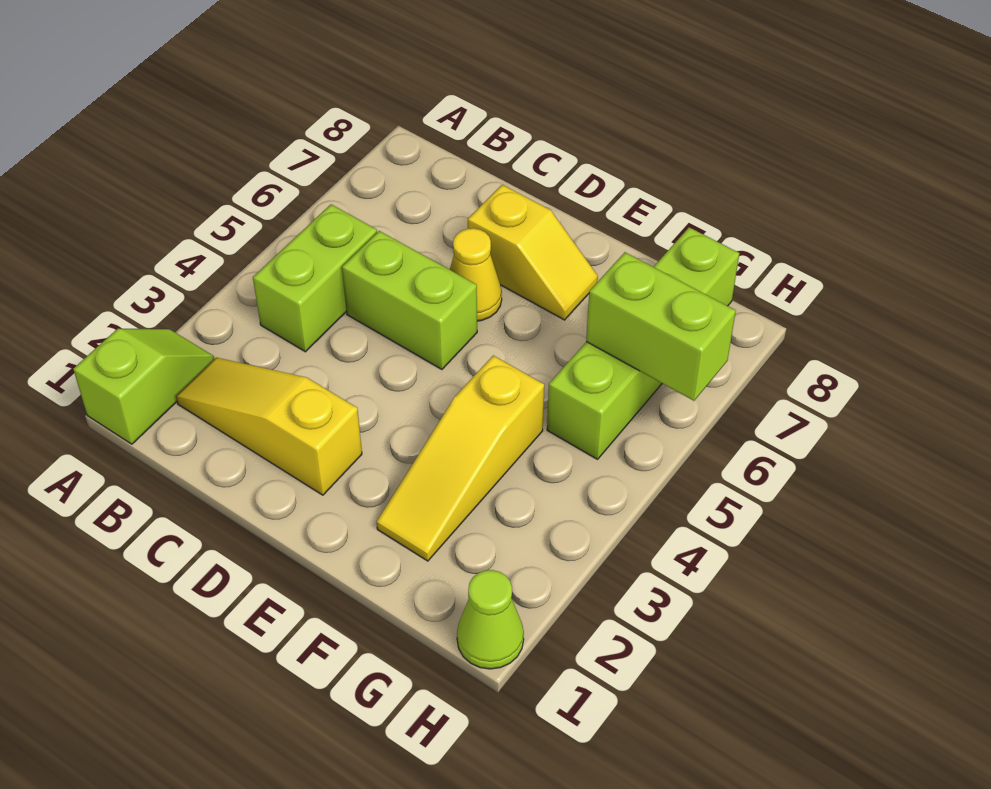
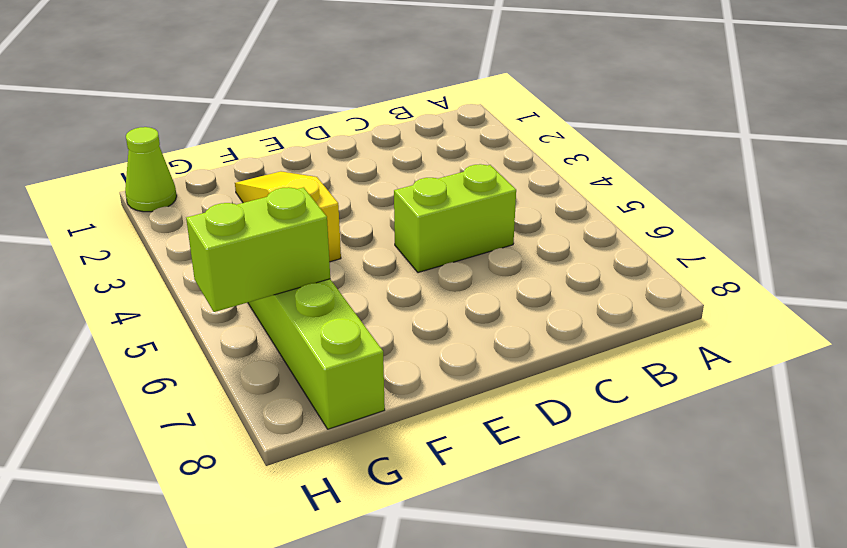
none -> lime 1x2 slope [73,329,214,444]
none -> yellow 1x3 slope [176,358,362,495]

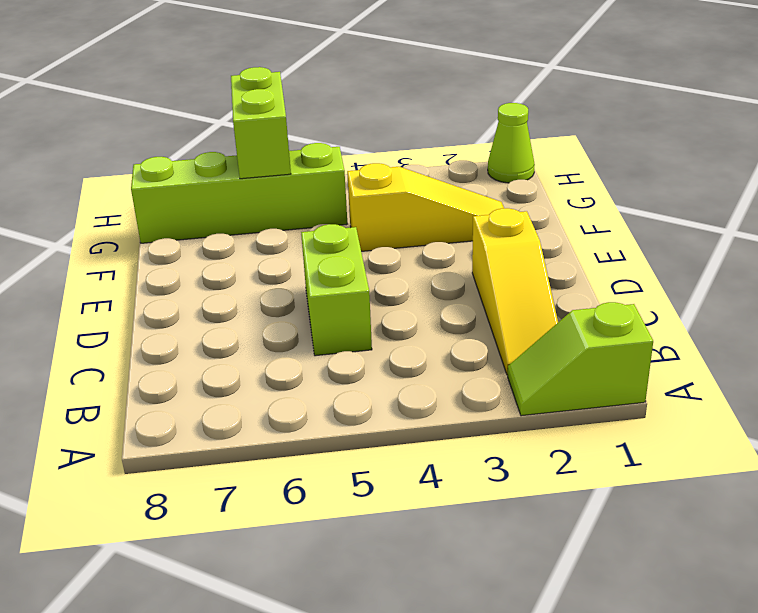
none -> lime 1x2 brick [253,204,377,352]
none -> yellow 1x1 cone [450,228,502,321]

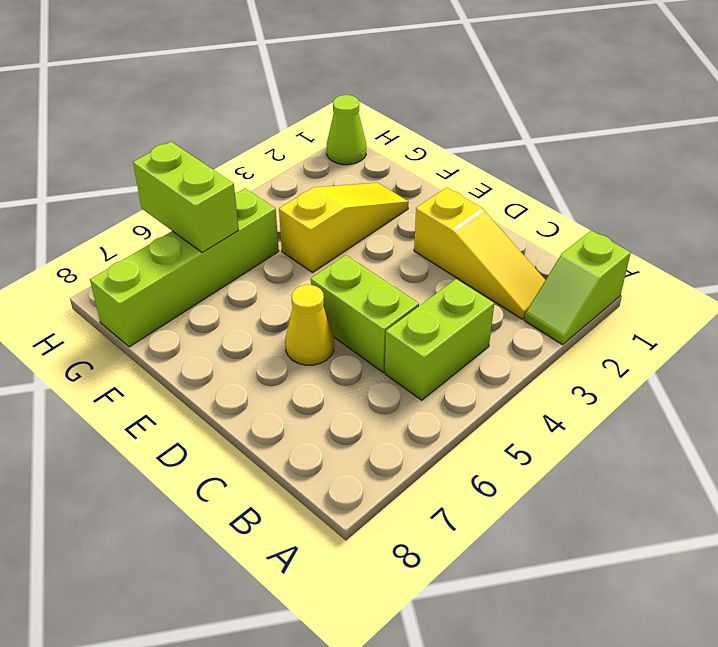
none -> yellow 1x2 slope [468,185,598,320]

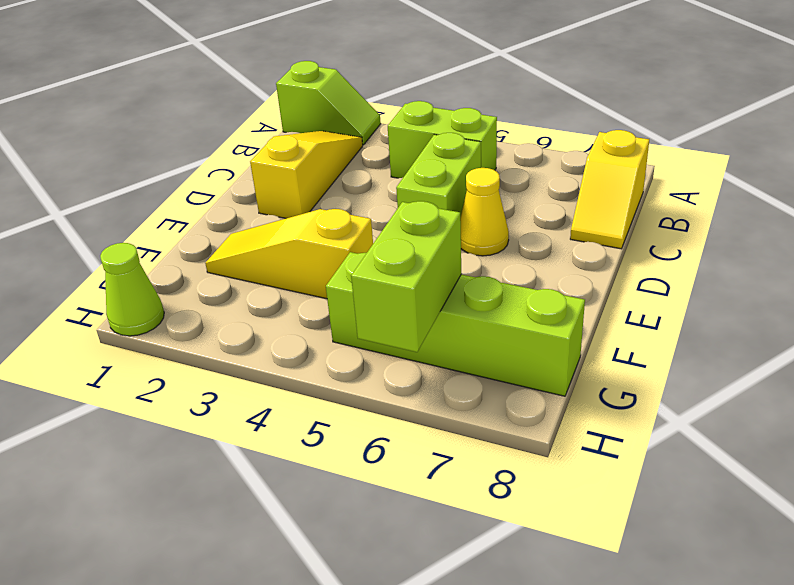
yellow 1x2 slope [570,130,649,249] -> yellow 1x2 slope moved to [468,185,598,320]

